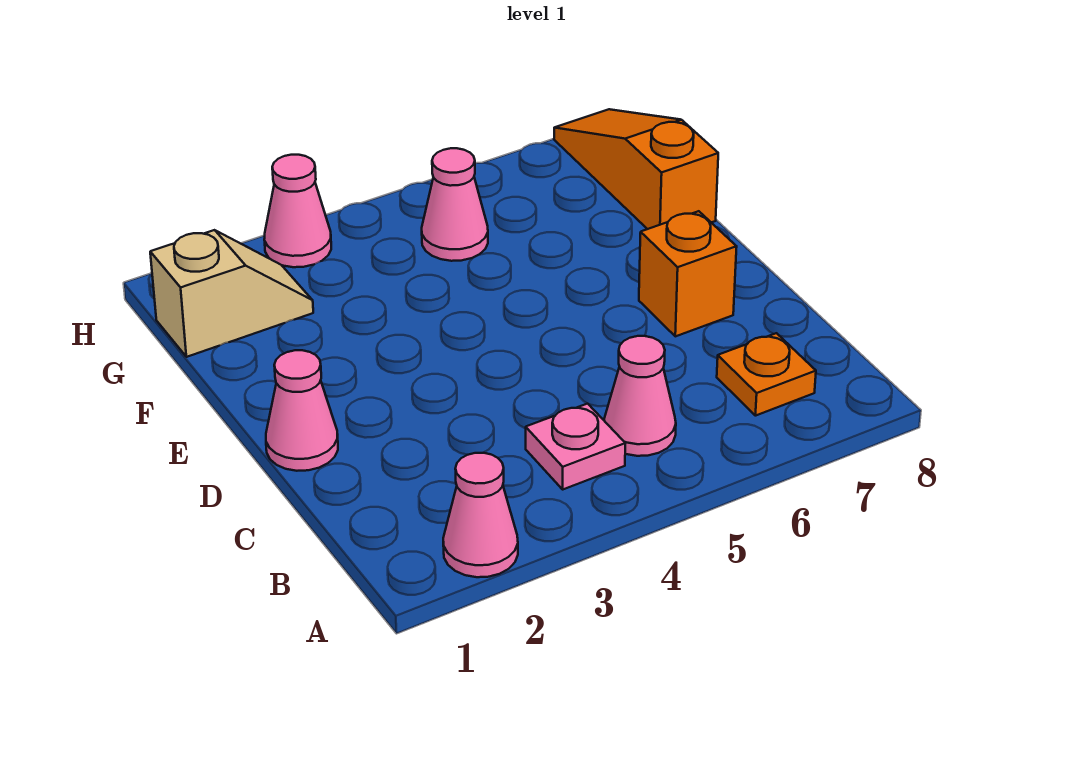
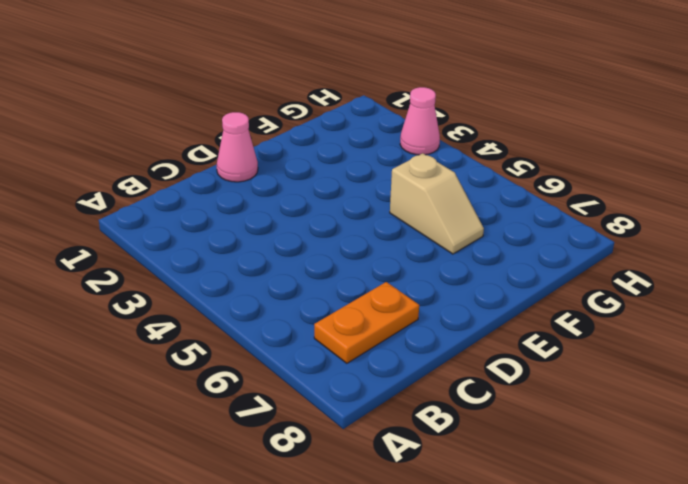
orange 1x2 plate [314,282,419,363] -> orange 1x1 plate [717,333,816,416]
tan 1x2 slope [390,153,484,254] -> tan 1x2 slope moved to [150,230,313,357]
none -> pink 1x1 cone [443,453,518,577]
none -> pink 1x1 plate [526,404,625,489]

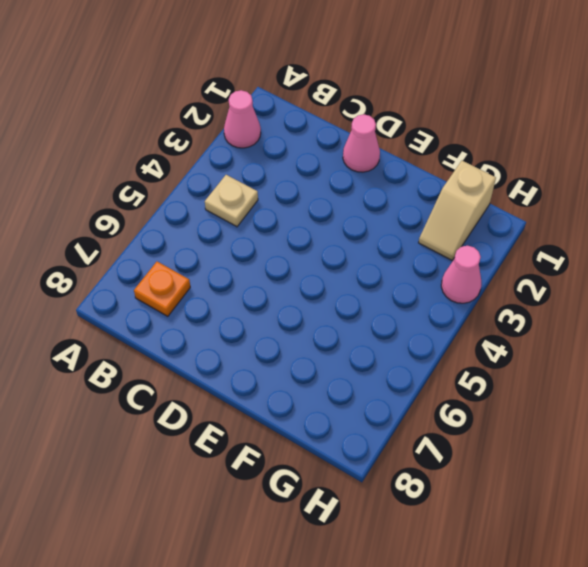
tan 1x1 plate [205,175,258,227] -> pink 1x1 plate [526,404,625,489]
none -> pink 1x1 cone [604,336,676,456]
none -> orange 1x1 brick [639,211,737,336]

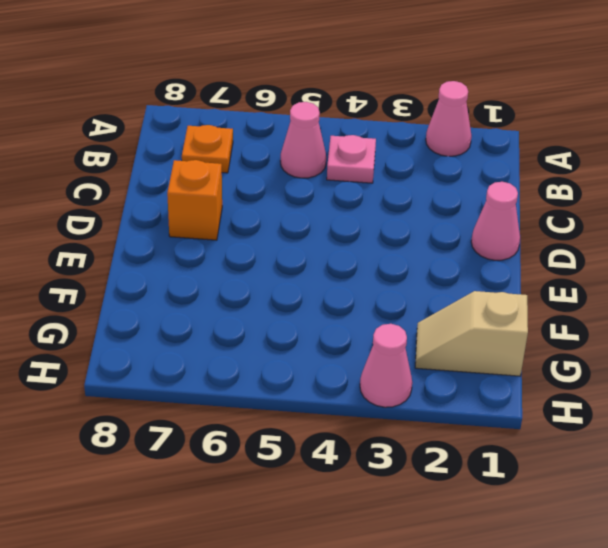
none -> orange 1x3 slope [554,109,718,229]
none -> pink 1x1 cone [422,148,488,261]

